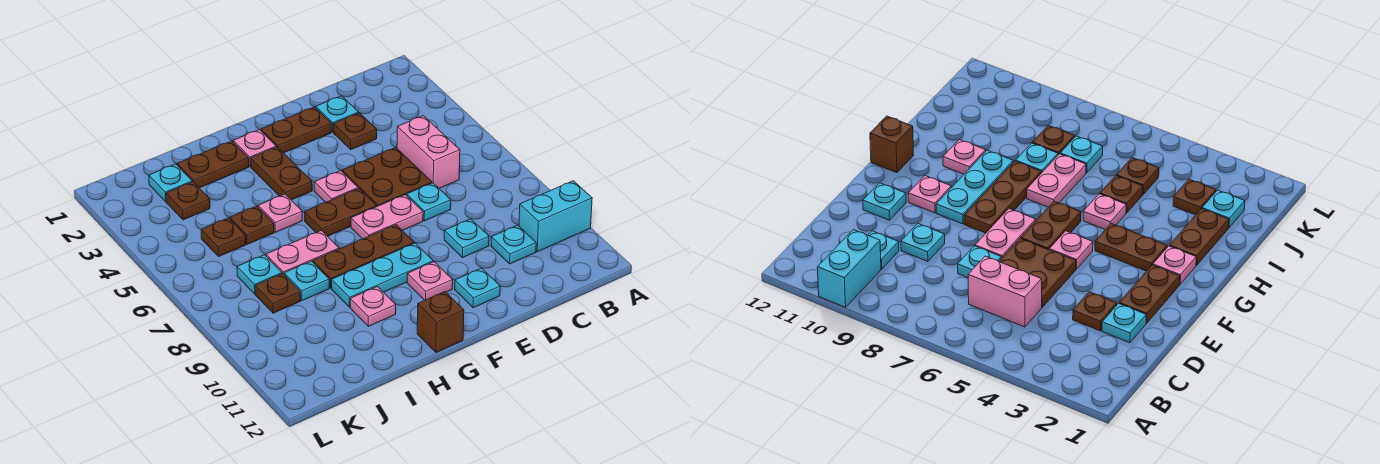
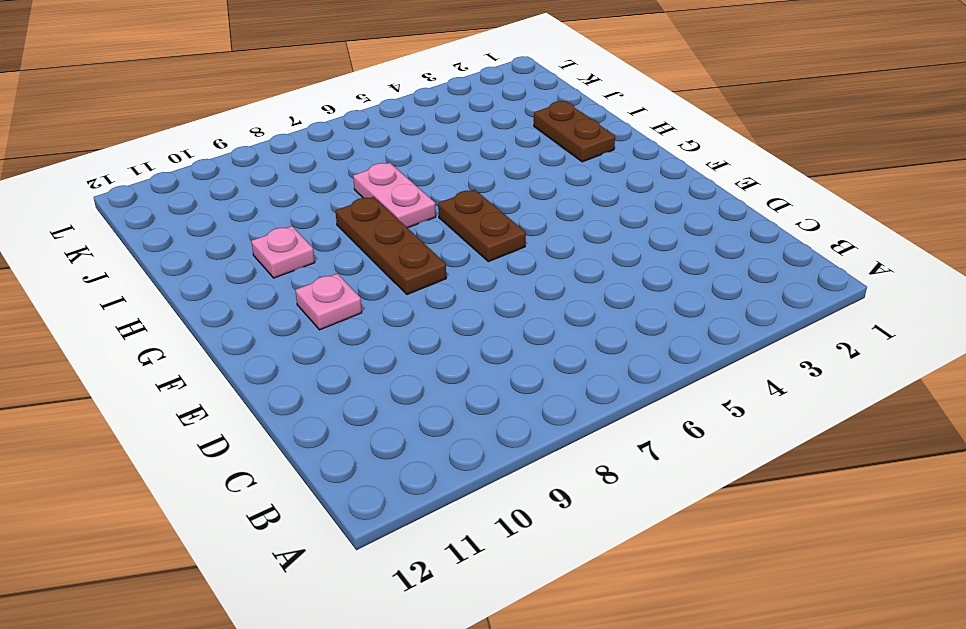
none -> cyan 1x2 brick [519,181,592,252]
none -> pink 1x2 brick [397,116,460,188]
none -> cyan 1x1 plate [491,225,536,264]
none -> cyan 1x1 plate [316,96,359,132]

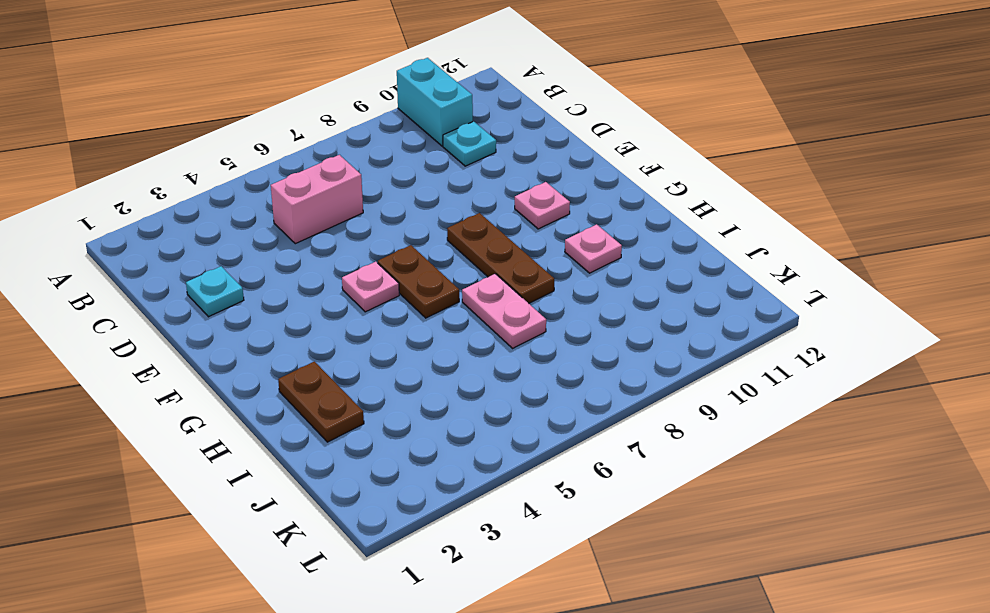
none -> brown 1x1 plate [334,113,377,149]
none -> brown 2x2 plate [342,147,432,206]
none -> cyan 1x1 plate [407,183,451,221]
none -> cyan 1x1 plate [444,219,489,258]

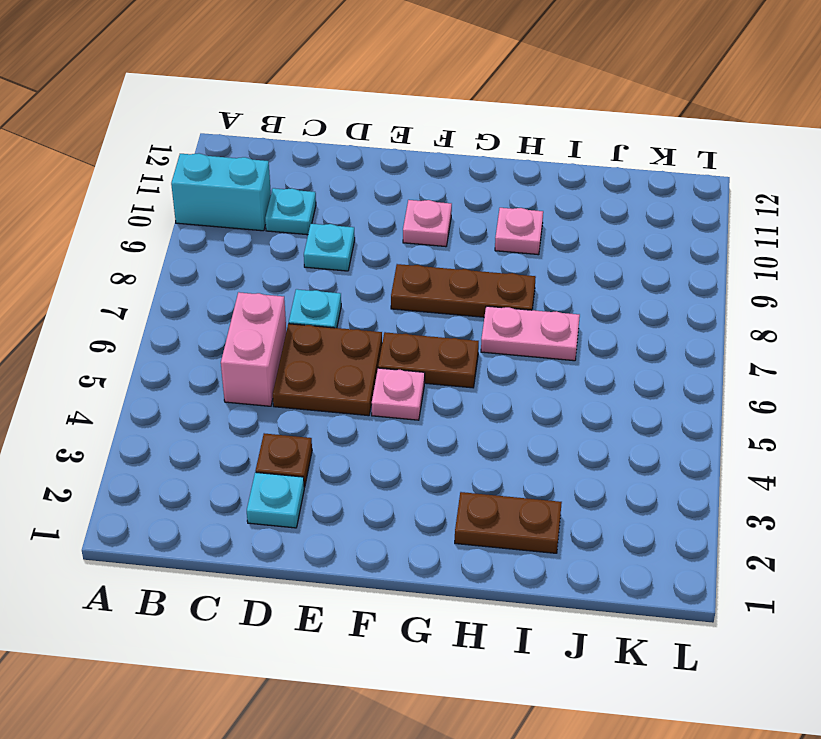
none -> brown 1x2 plate [261,107,331,153]
none -> pink 1x2 plate [351,195,423,239]
none -> cyan 1x1 plate [455,268,500,308]
none -> cyan 1x3 plate [331,243,433,307]

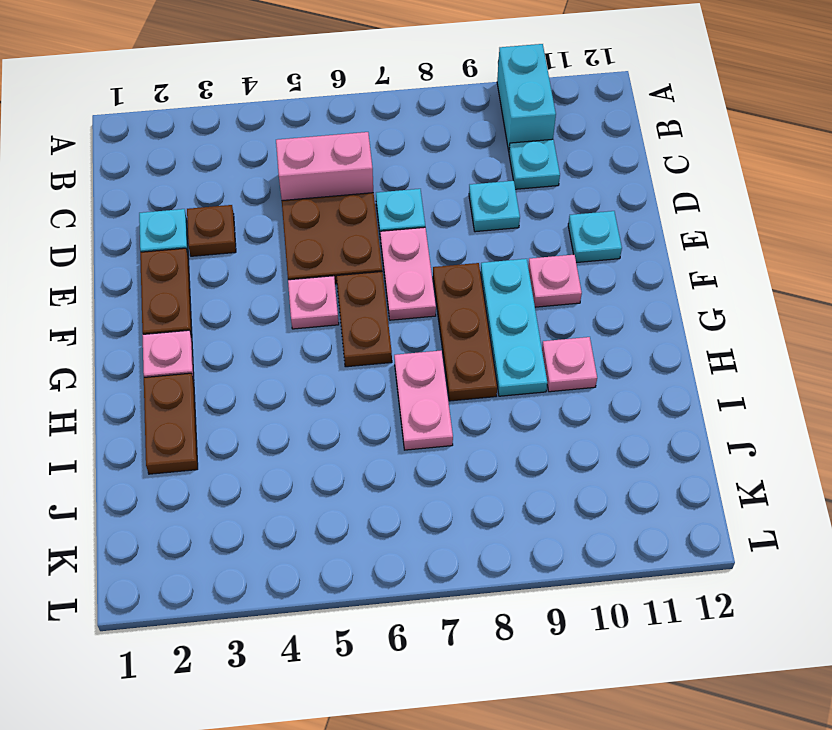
none -> brown 1x2 plate [251,147,312,200]
none -> brown 1x1 brick [417,292,464,352]
none -> pink 1x1 plate [258,194,302,232]
none -> brown 1x1 plate [230,206,274,244]

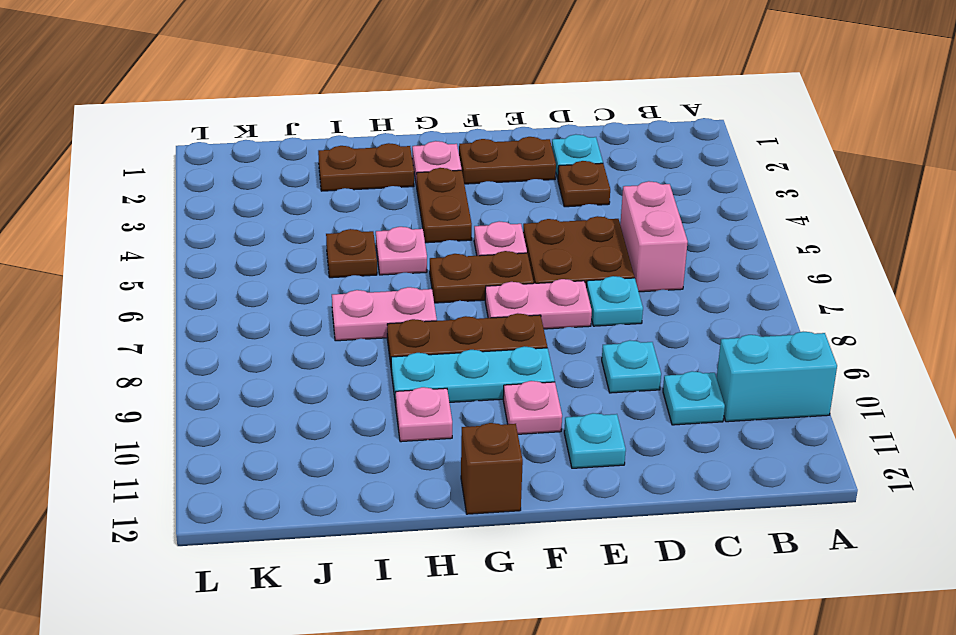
none -> cyan 1x1 plate [284,261,329,301]
none -> cyan 1x1 plate [149,164,192,202]
none -> brown 1x1 plate [166,182,210,220]
none -> brown 1x1 plate [201,218,246,257]

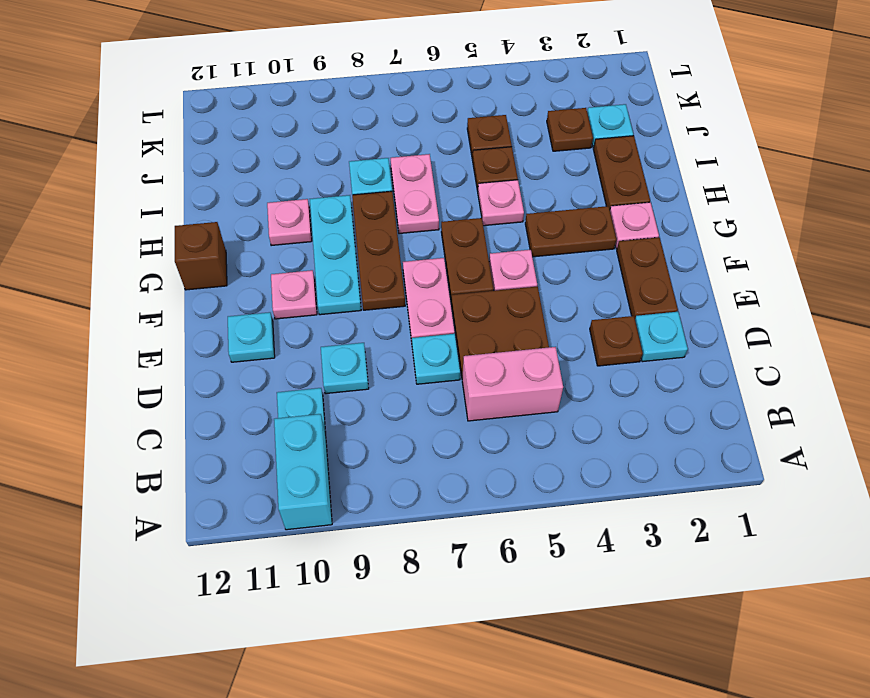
none -> cyan 1x1 plate [237,255,282,294]
none -> brown 1x1 plate [255,274,301,313]

